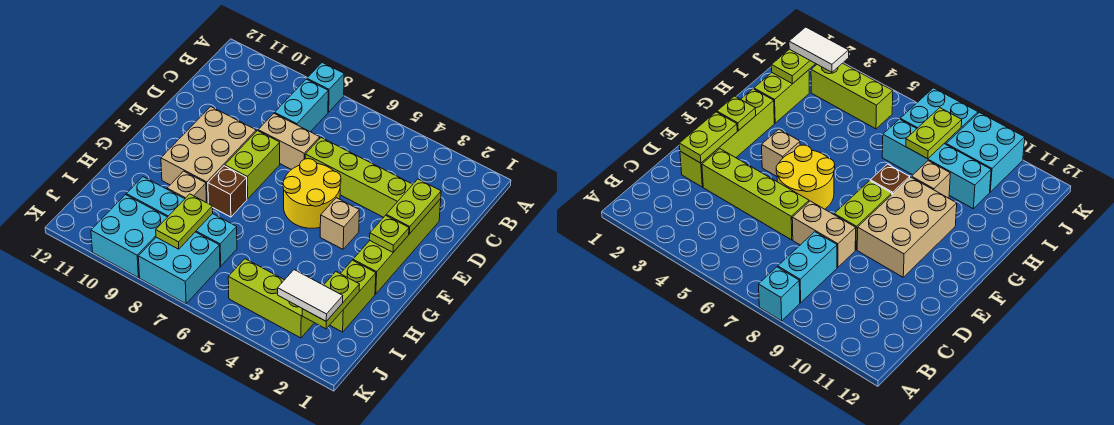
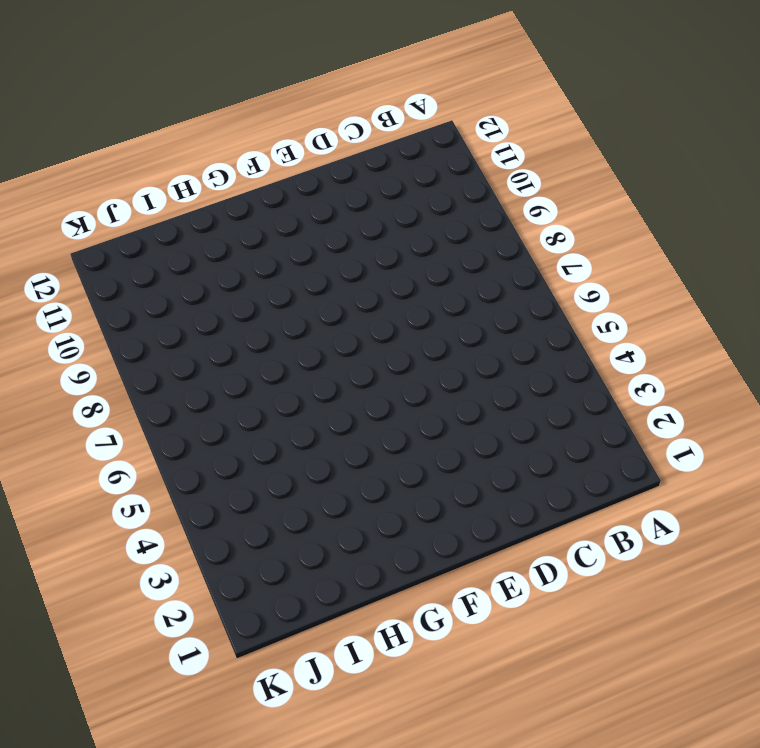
none -> cyan 1x1 brick [307,63,344,112]
none -> cyan 1x2 brick [275,79,328,132]
none -> lime 1x4 brick [353,199,441,294]

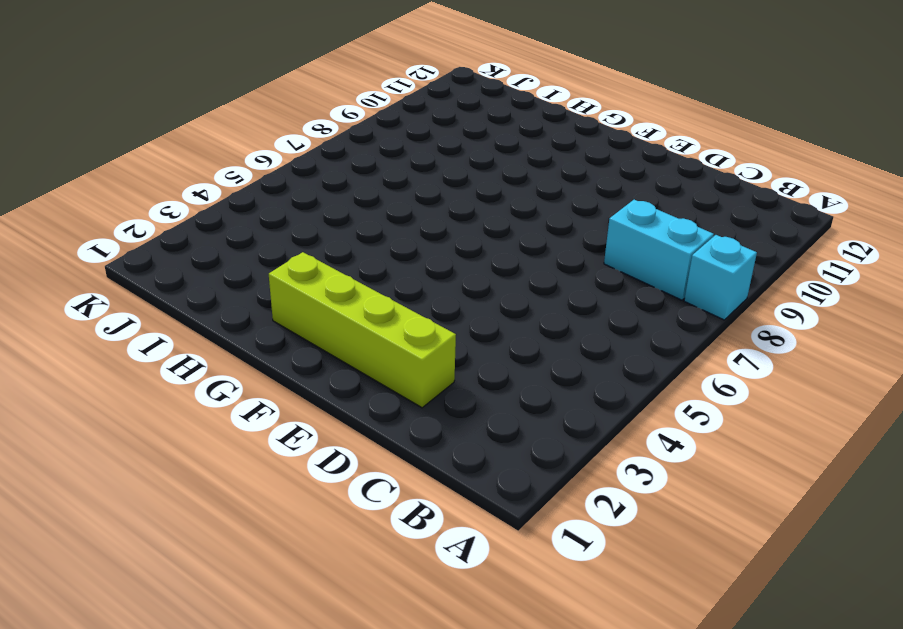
none -> lime 1x4 brick [305,138,413,217]
none -> tan 1x2 brick [258,113,320,170]
none -> yellow 2x2 round brick [283,159,341,228]

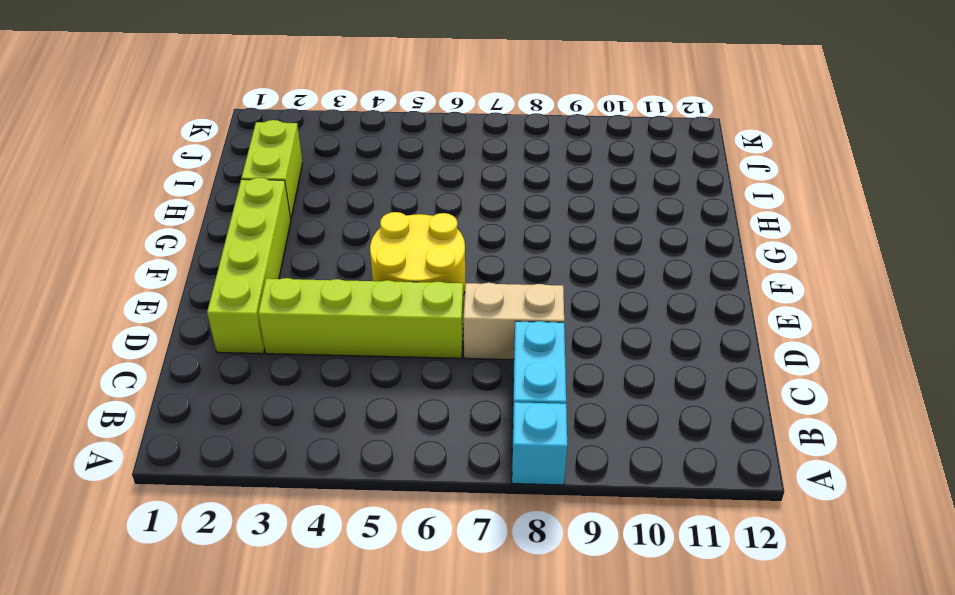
none -> lime 1x2 brick [225,131,280,199]
none -> tan 2x3 brick [161,107,256,203]
none -> tan 1x1 brick [320,198,359,249]

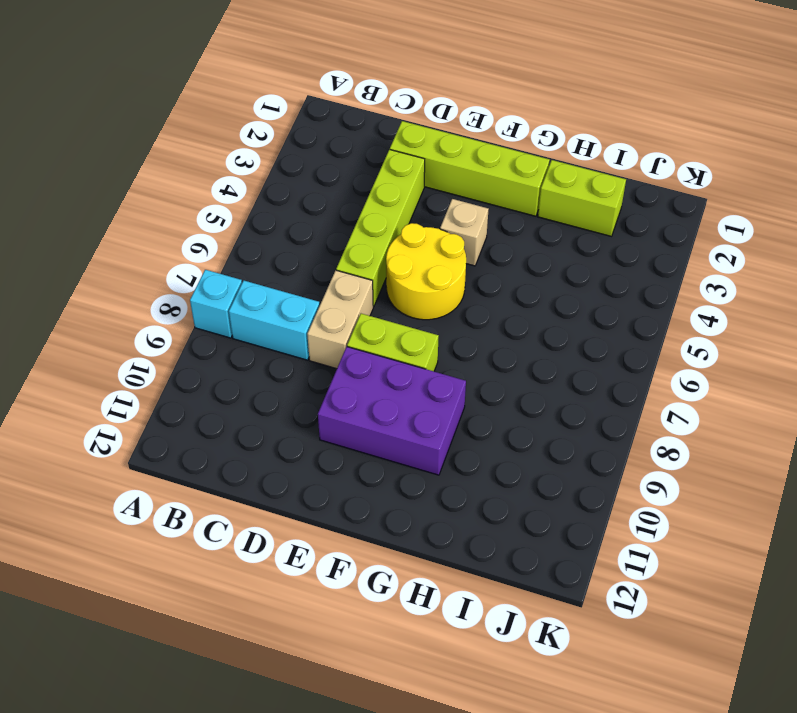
purple 2x3 brick [318,347,466,475] -> tan 2x3 brick [161,107,256,203]
none -> brown 1x1 brick [208,166,247,217]
none -> tan 1x1 brick [167,171,207,203]
none -> cyan 1x4 brick [126,177,237,266]

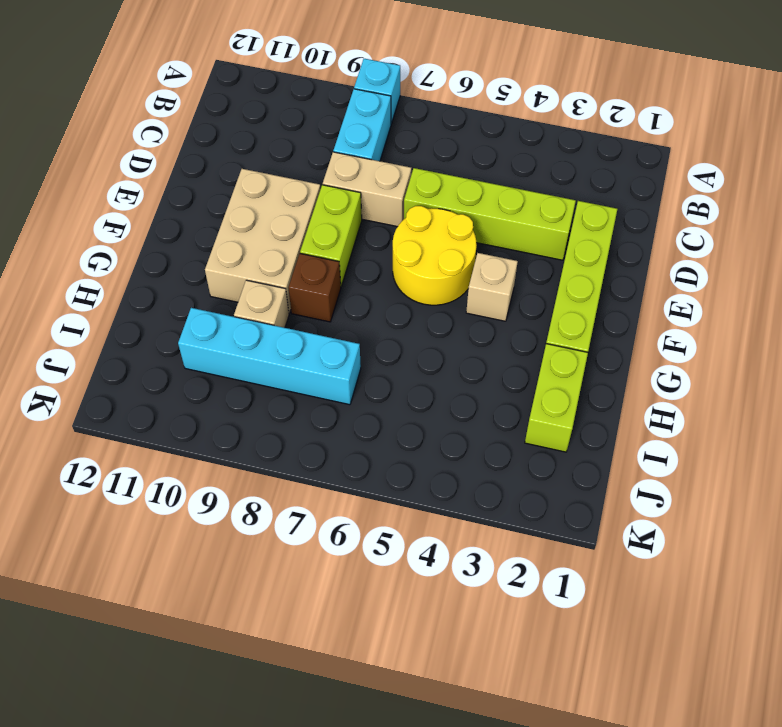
none -> lime 1x3 brick [228,259,314,338]
none -> cyan 2x2 brick [138,232,220,304]
none -> cyan 2x2 brick [91,195,167,278]

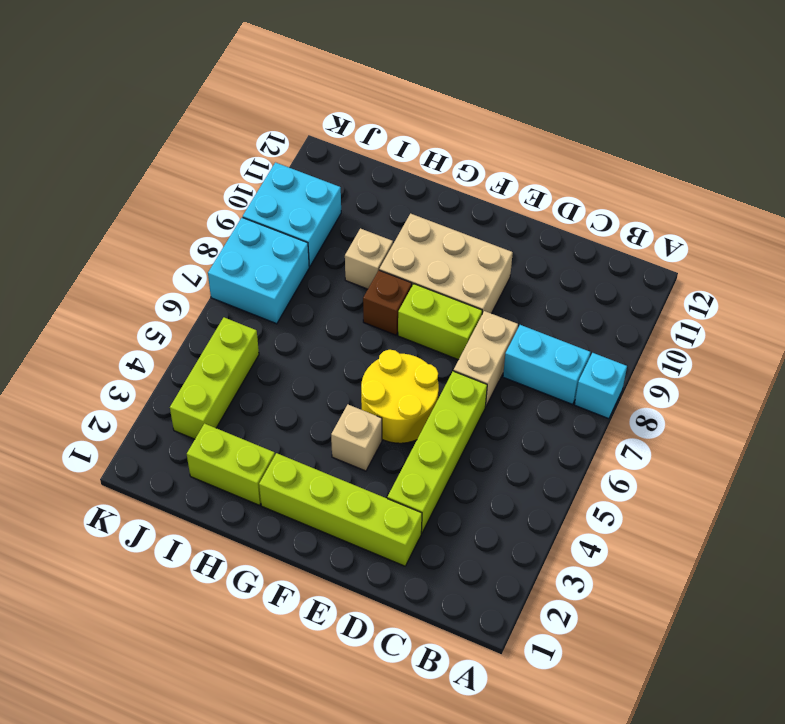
none -> cyan 1x4 brick [126,177,237,266]
none -> lime 1x2 plate [386,179,441,234]
none -> lime 1x1 plate [370,215,409,252]

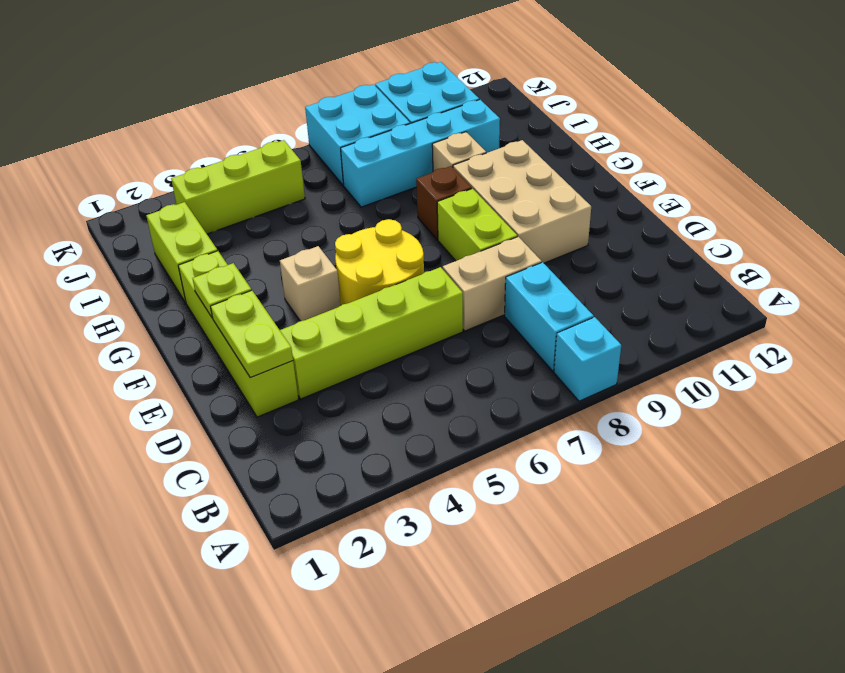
none -> lime 1x2 plate [302,272,360,329]
none -> lime 1x2 plate [156,194,213,249]
none -> white 1x2 tile [278,270,343,321]

